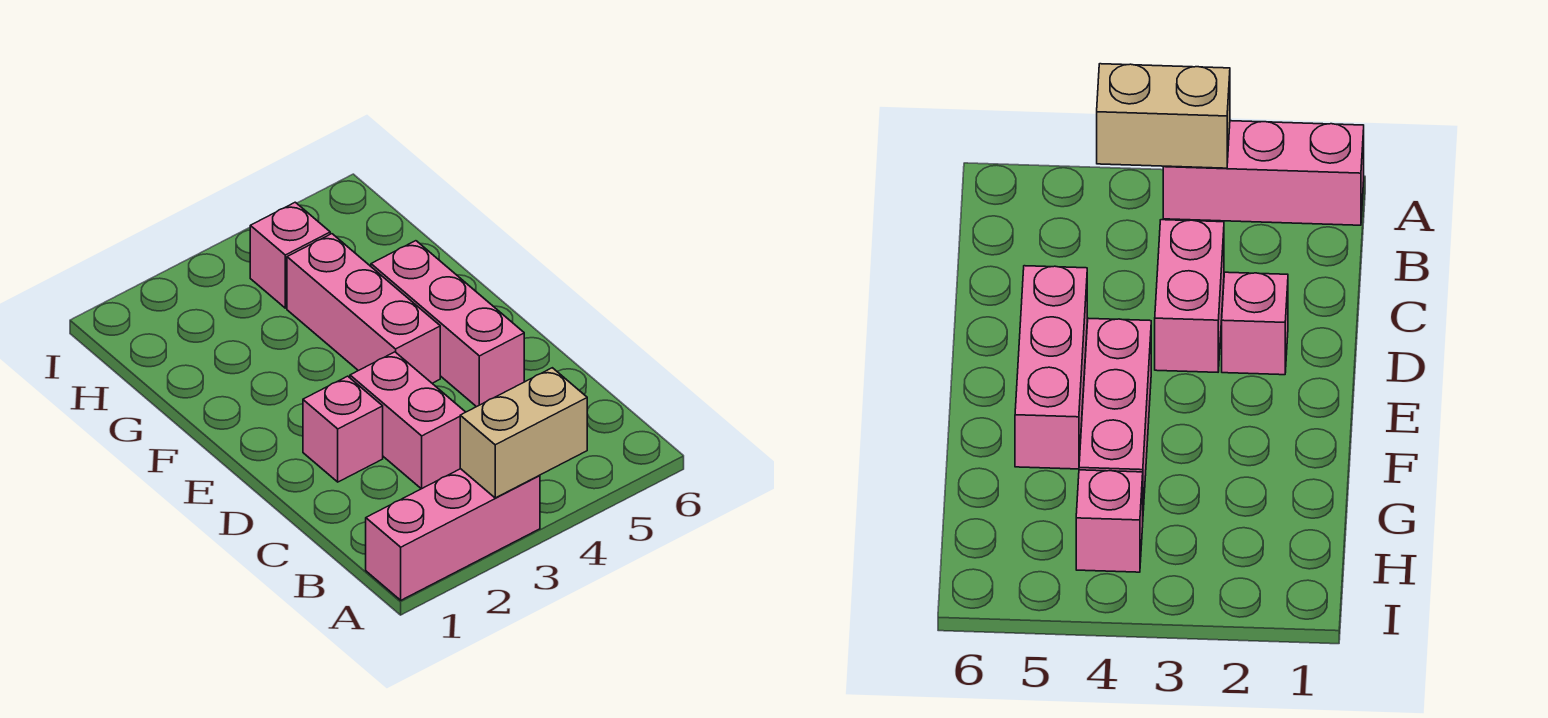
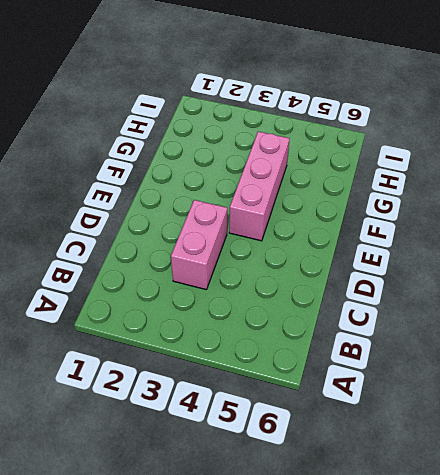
none -> pink 1x3 brick [366,469,540,600]
none -> pink 1x1 brick [303,376,383,482]

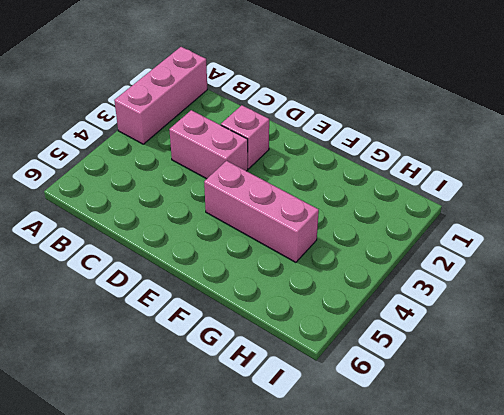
none -> pink 1x3 brick [371,241,524,407]
none -> pink 1x1 brick [250,202,330,308]

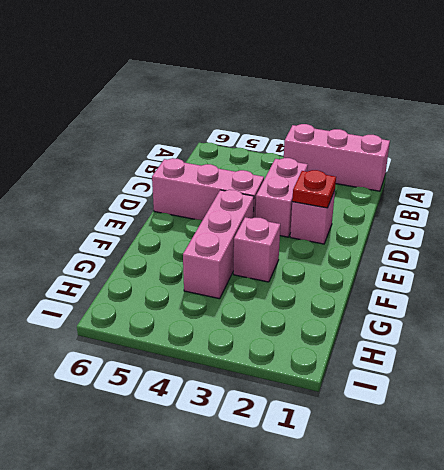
red 1x1 plate [292,170,336,208] -> none
pink 1x3 brick [152,158,264,220] -> pink 1x3 brick turned to [371,241,524,407]
pink 1x1 brick [234,217,280,282] -> pink 1x1 brick moved to [250,202,330,308]
none -> tan 1x2 brick [460,368,587,498]

